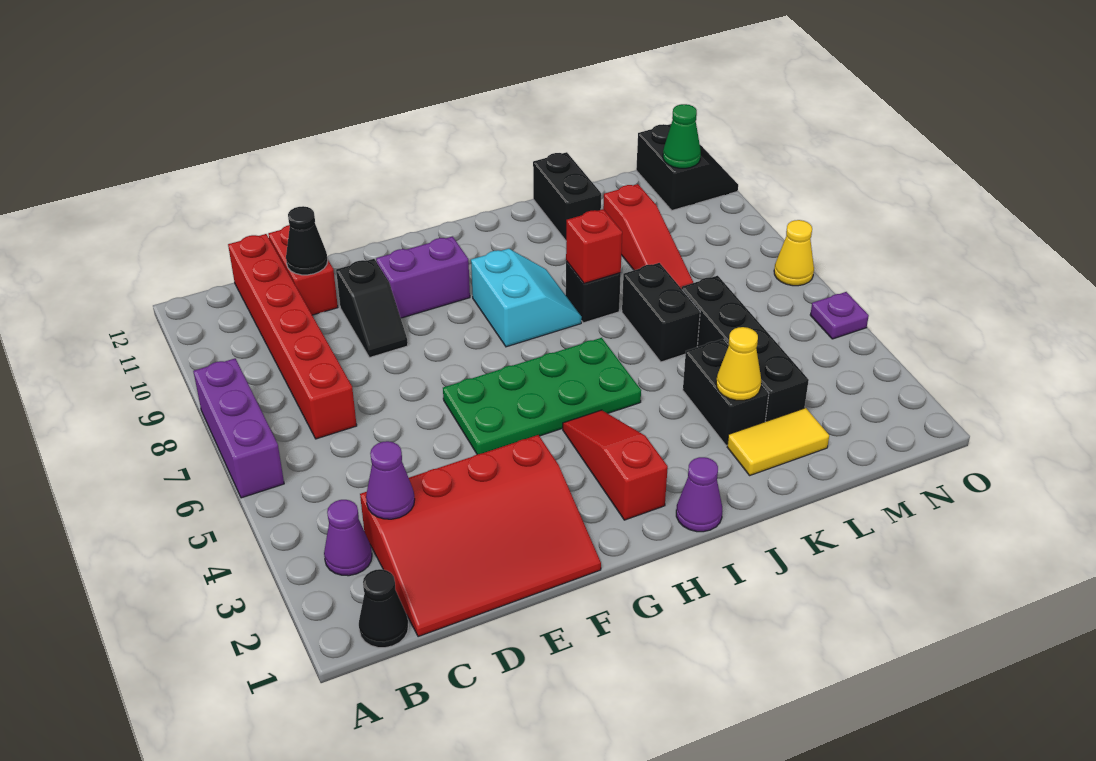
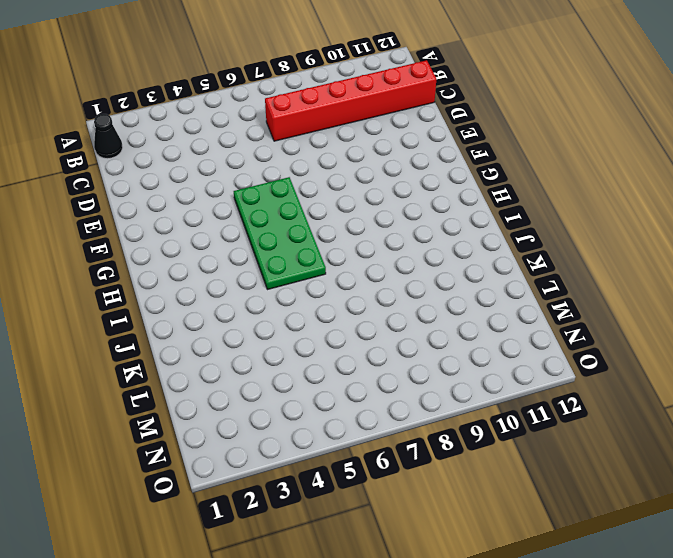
none -> purple 1x3 brick [193,359,284,498]
none -> purple 1x1 cone [324,500,372,576]
none -> red 3x4 slope [360,435,601,637]

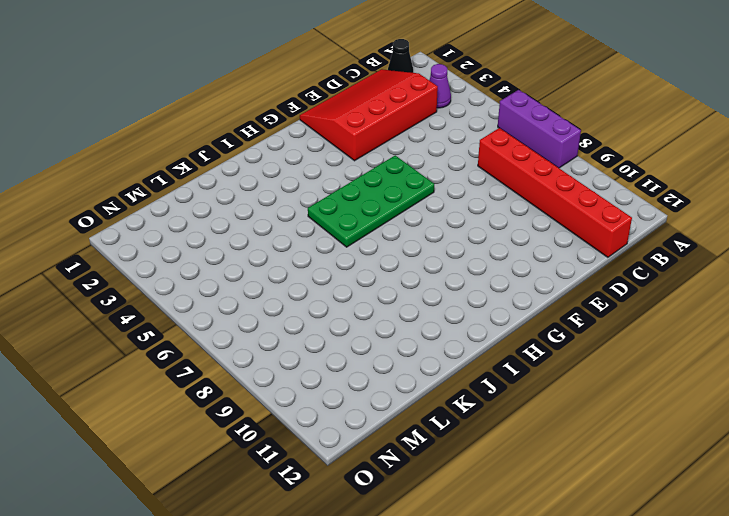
none -> red 1x2 brick [268,225,338,315]
none -> black 1x2 slope [336,259,408,358]
none -> purple 1x2 brick [376,237,470,318]

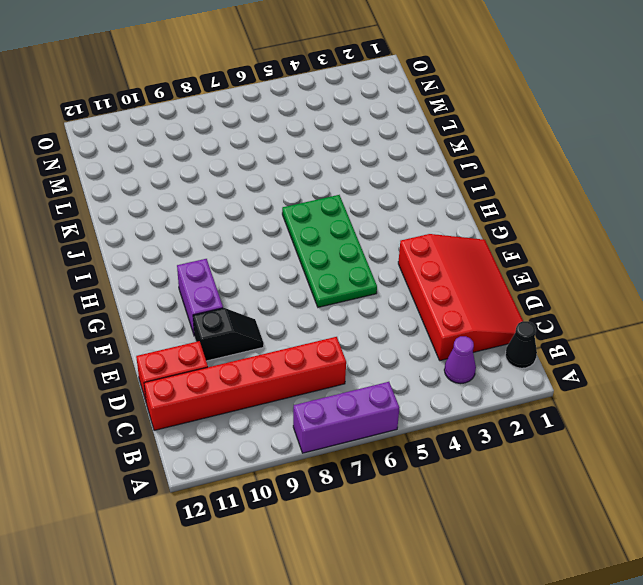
none -> red 1x3 slope [563,410,668,520]
none -> cyan 2x2 slope [471,249,582,347]
none -> purple 1x1 cone [676,457,722,532]

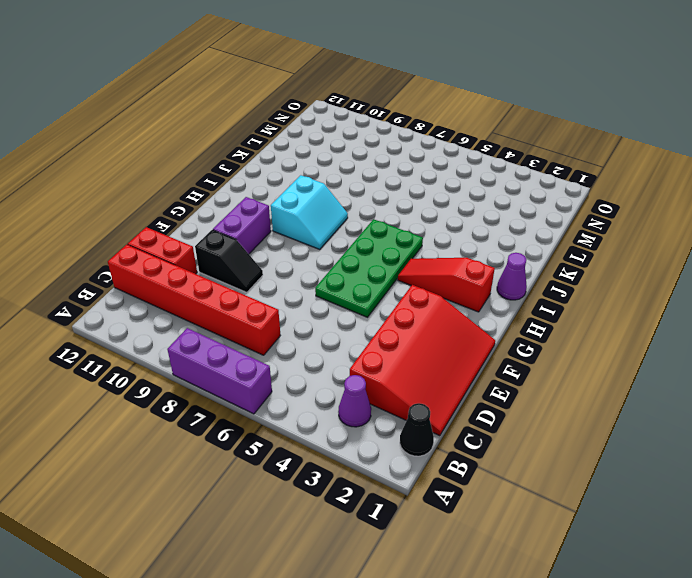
cyan 2x2 slope [271,175,348,249] -> cyan 2x2 slope turned to [471,249,582,347]
none -> black 1x1 brick [566,261,621,323]
none -> yellow 1x2 tile [727,408,829,475]
none -> black 1x2 brick [683,339,769,446]

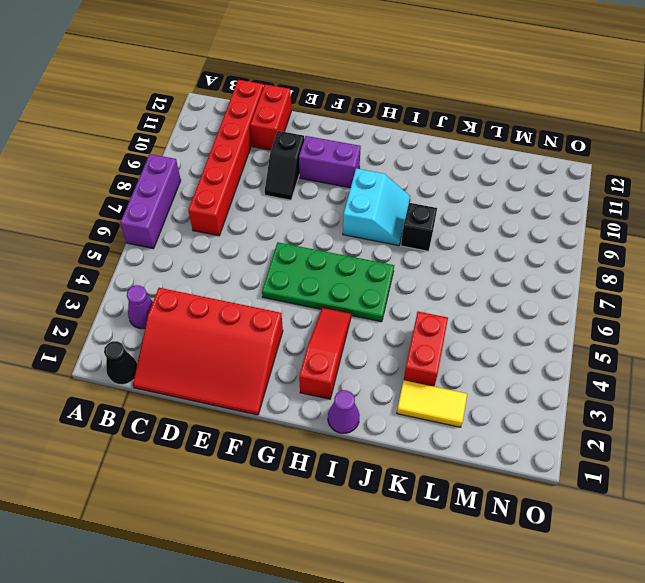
red 1x2 brick [404,312,448,387] -> black 1x2 brick [683,339,769,446]
none -> black 1x2 brick [622,263,700,362]
none -> black 1x2 brick [533,152,601,240]
none -> black 1x4 brick [682,276,809,422]

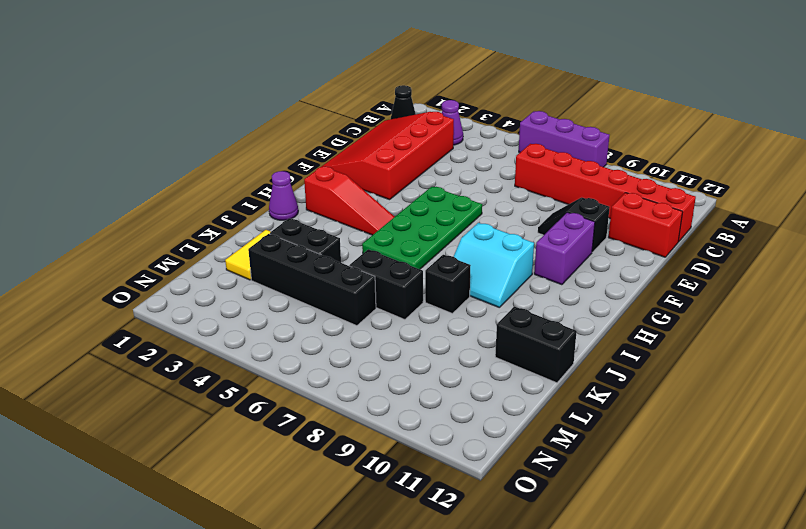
none -> red 1x3 slope [603,184,693,289]
none -> black 2x2 slope [636,124,738,210]
none -> purple 1x1 plate [810,292,869,339]

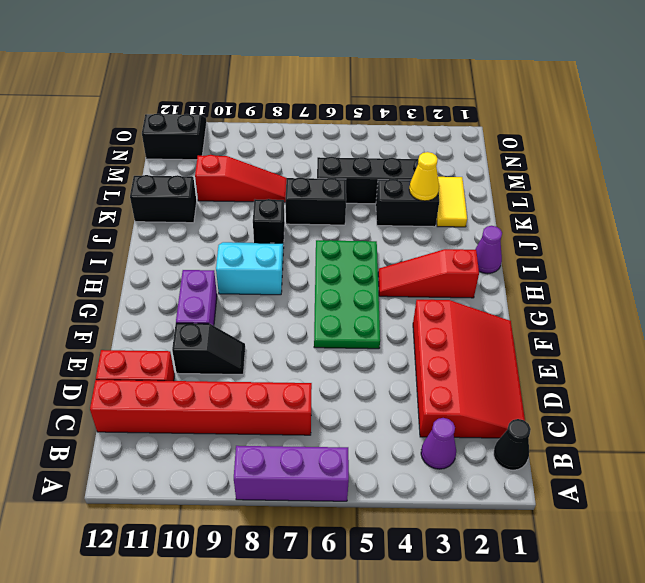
none -> purple 1x1 plate [810,292,869,339]
none -> yellow 1x1 cone [774,220,814,286]
none -> purple 1x1 cone [366,441,415,519]

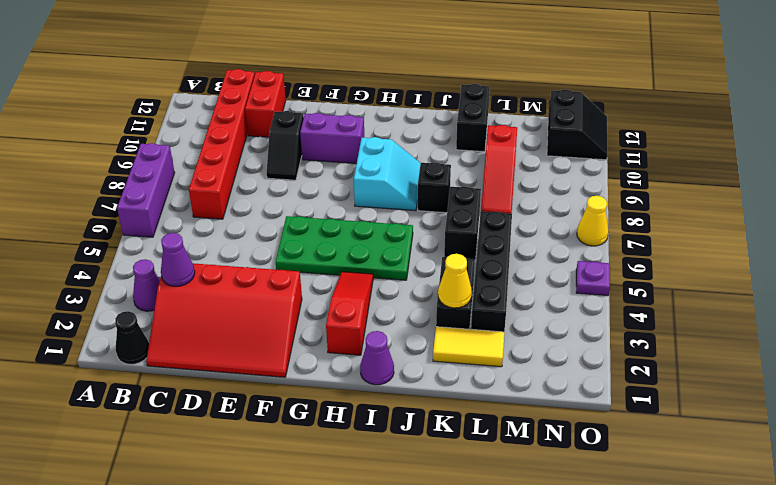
none -> black 1x1 cone [286,206,328,275]
none -> red 1x1 brick [566,209,622,284]
none -> green 1x1 cone [663,104,701,168]

